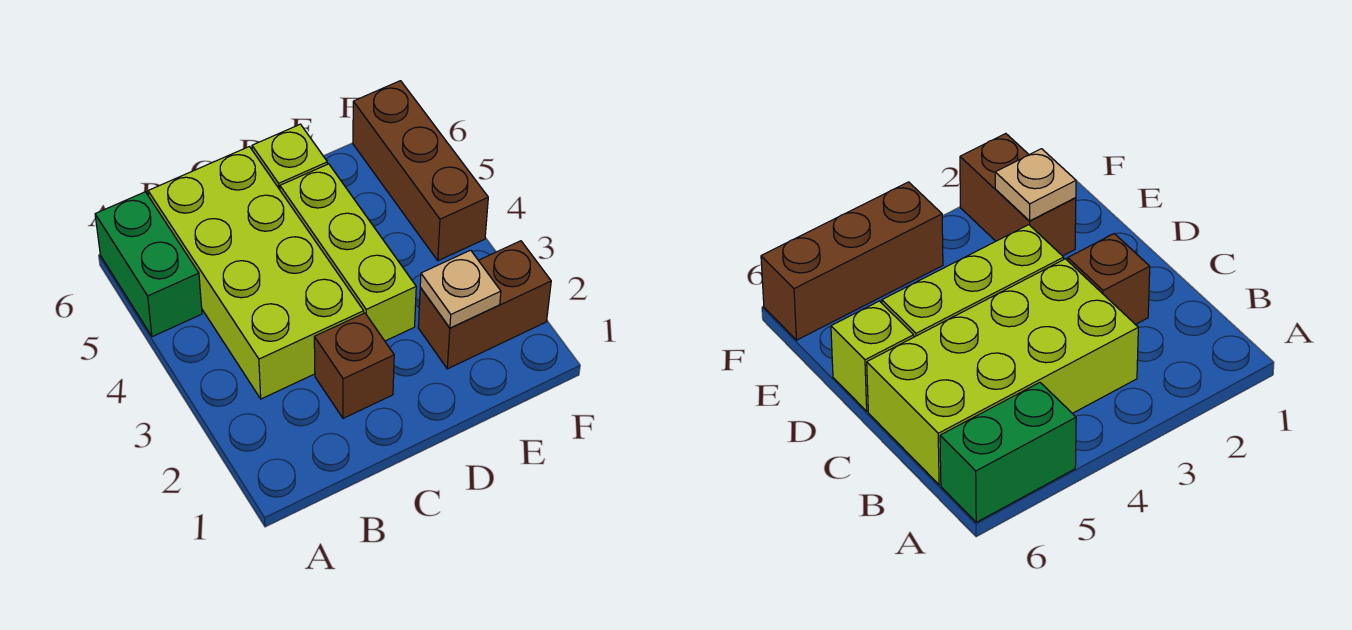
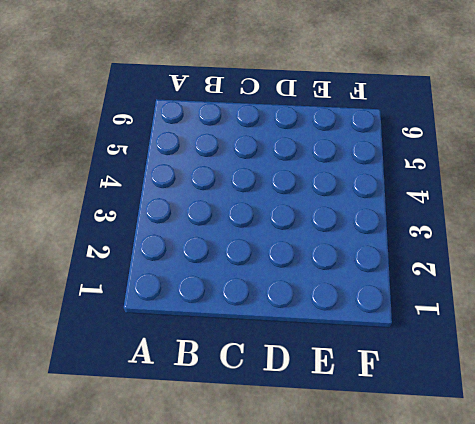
none -> green 1x2 brick [95,192,202,337]
none -> lime 2x4 brick [148,147,364,399]

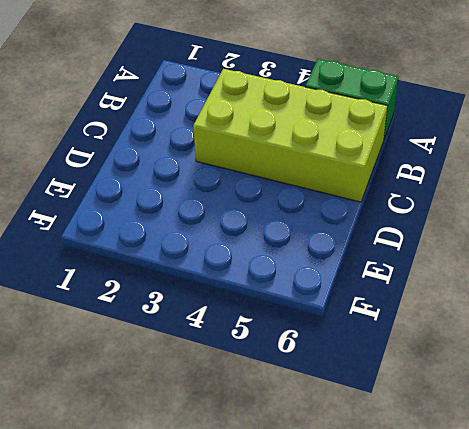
none -> brown 1x1 brick [314,313,394,418]
none -> lime 1x3 brick [280,164,416,341]

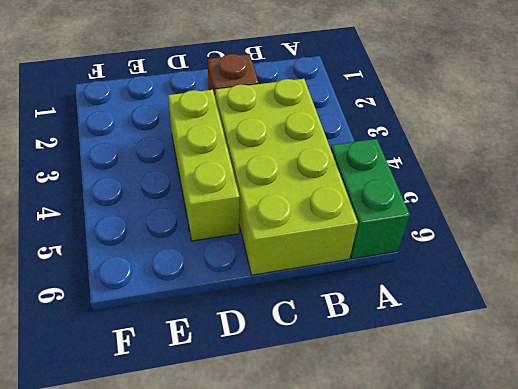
none -> lime 1x1 brick [252,124,327,190]
none -> brown 1x2 brick [418,241,551,369]

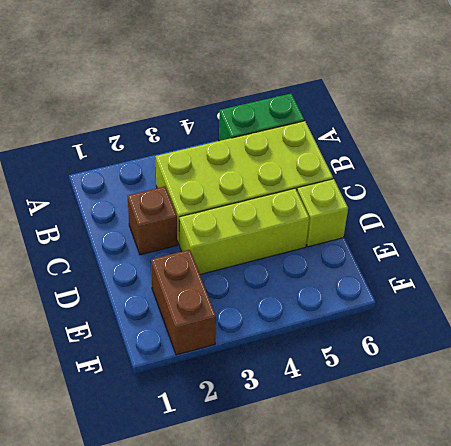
none -> brown 1x3 brick [353,81,488,261]
none -> tan 1x1 plate [420,250,501,328]

